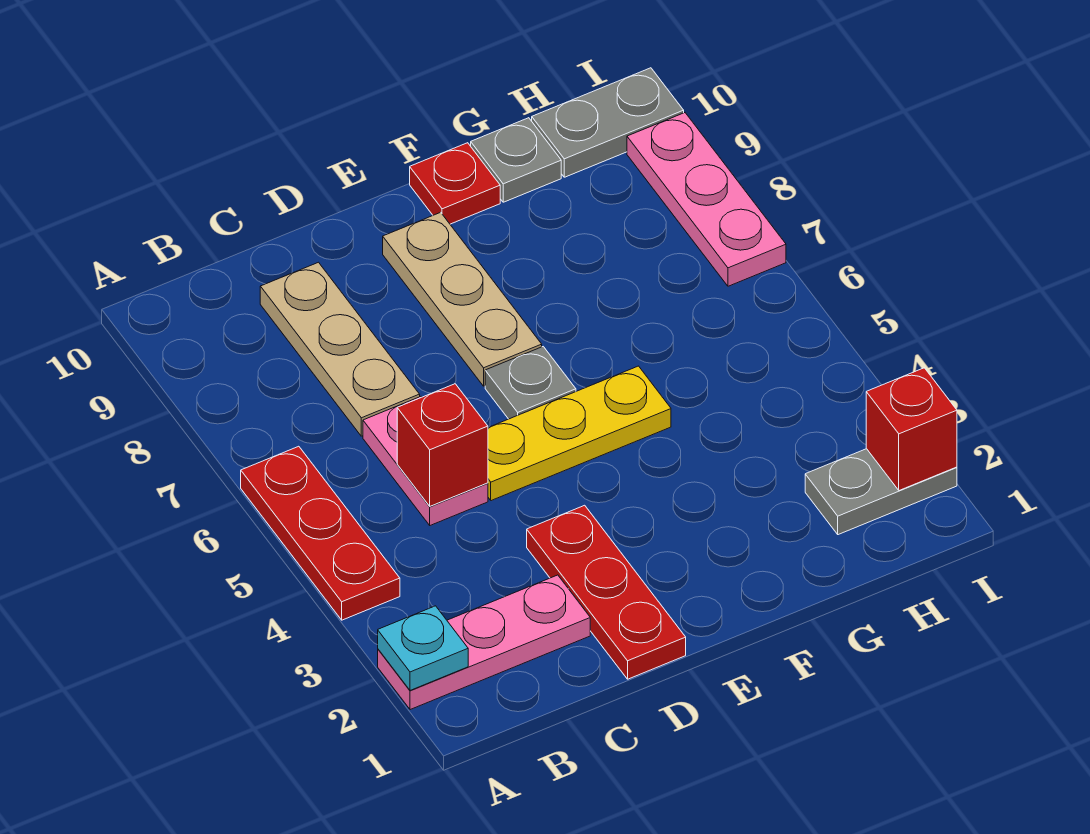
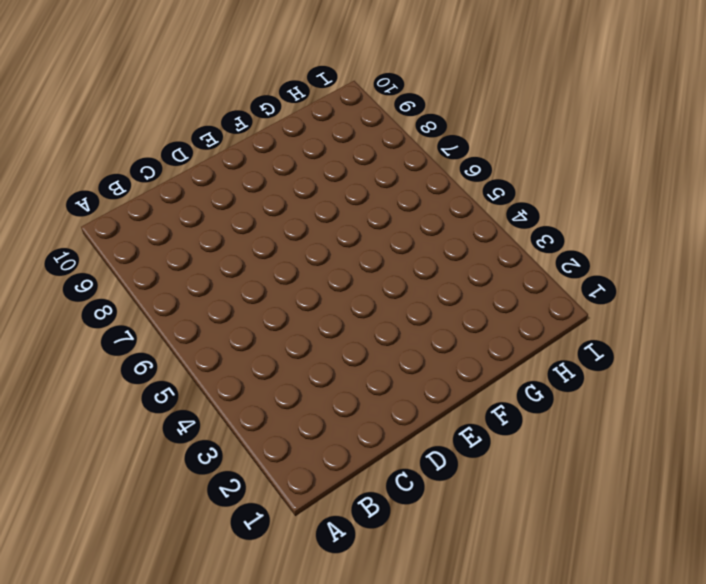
none -> pink 1x3 plate [378,575,590,710]
none -> red 1x3 plate [241,446,400,620]
none -> pink 1x2 plate [363,397,488,525]

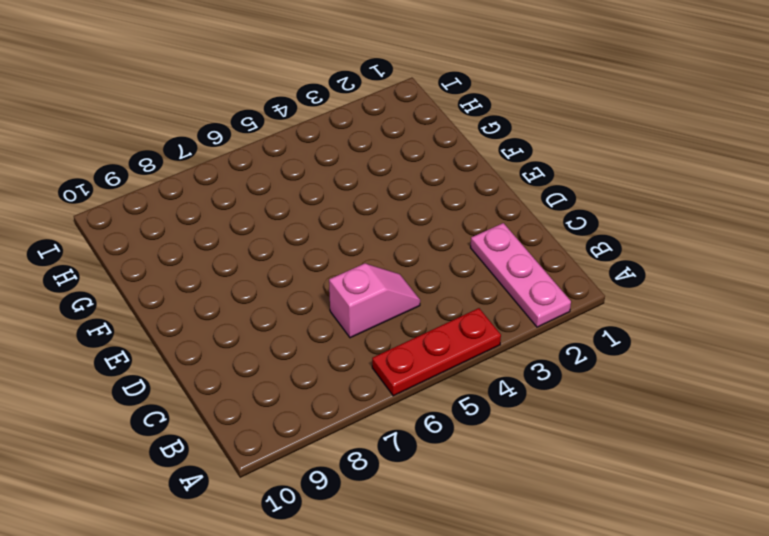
pink 1x2 slope [329,263,420,338] -> pink 1x2 plate [363,397,488,525]
none -> tan 1x3 plate [260,262,420,436]
none -> red 1x3 plate [527,505,686,679]
none -> yellow 1x3 plate [488,366,671,501]

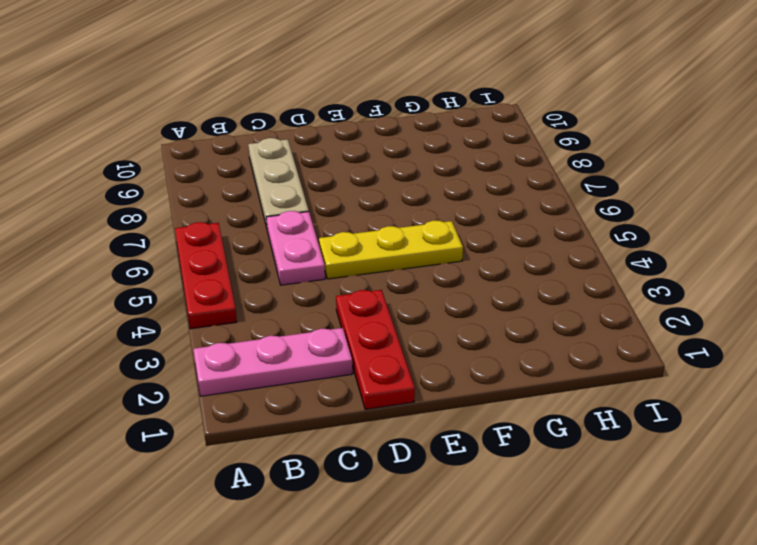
none -> grey 1x1 plate [485,347,576,419]
none -> tan 1x3 plate [383,212,542,386]
none -> red 1x1 plate [410,143,500,224]

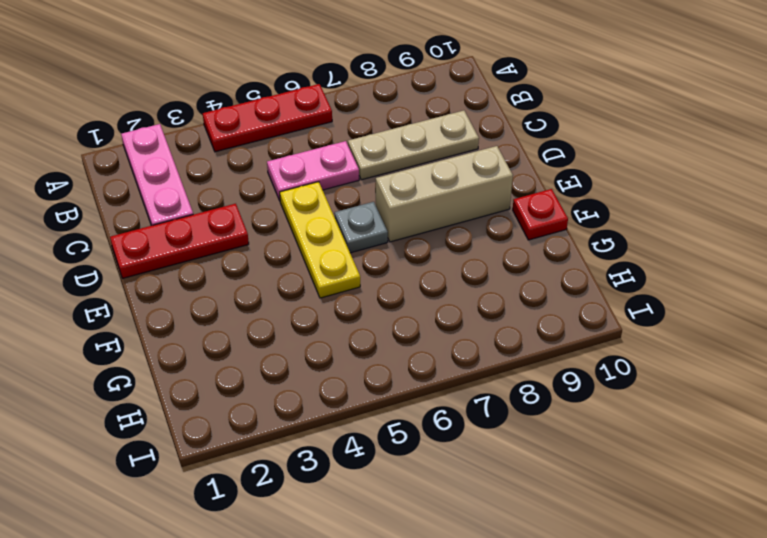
tan 1x3 brick [376,146,513,242] -> tan 1x3 plate [383,212,542,386]
none -> grey 1x1 plate [471,118,561,202]
none -> grey 1x2 plate [805,449,957,535]
none -> grey 1x2 plate [532,68,684,177]

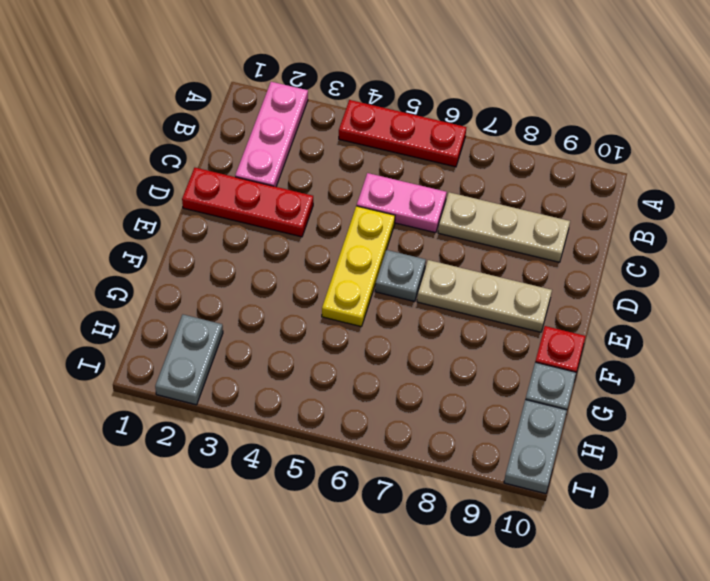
none -> pink 1x3 plate [627,113,786,286]
none -> cyan 1x1 plate [378,606,468,690]
none -> red 1x1 brick [397,384,488,506]

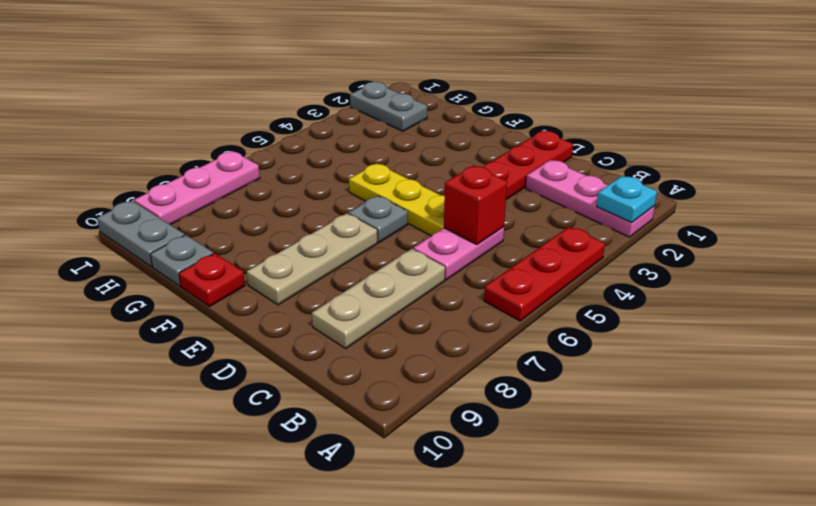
none -> red 1x1 brick [866,368,957,490]

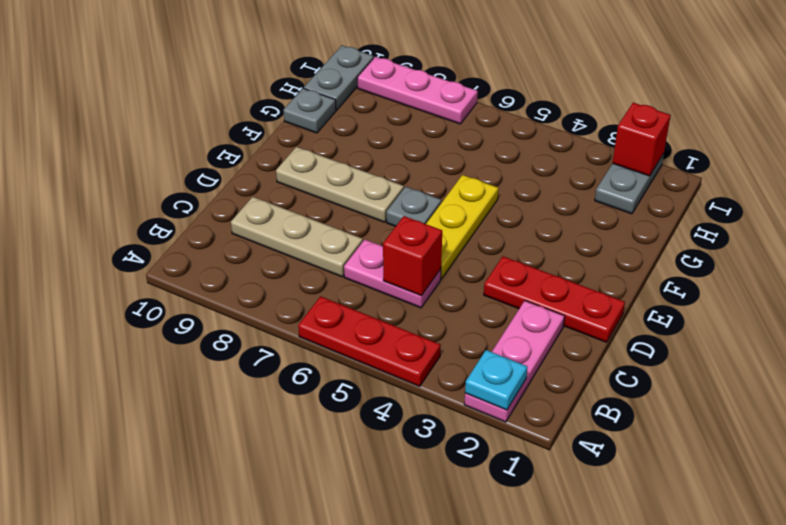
none -> red 1x1 plate [410,143,500,224]

